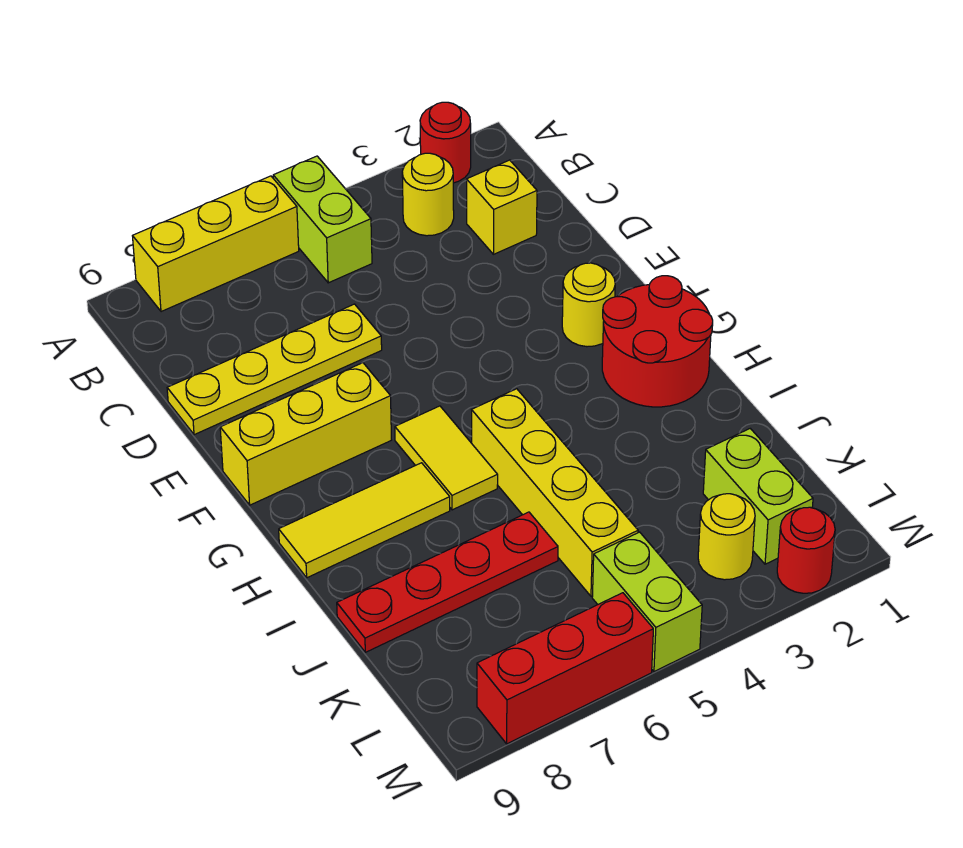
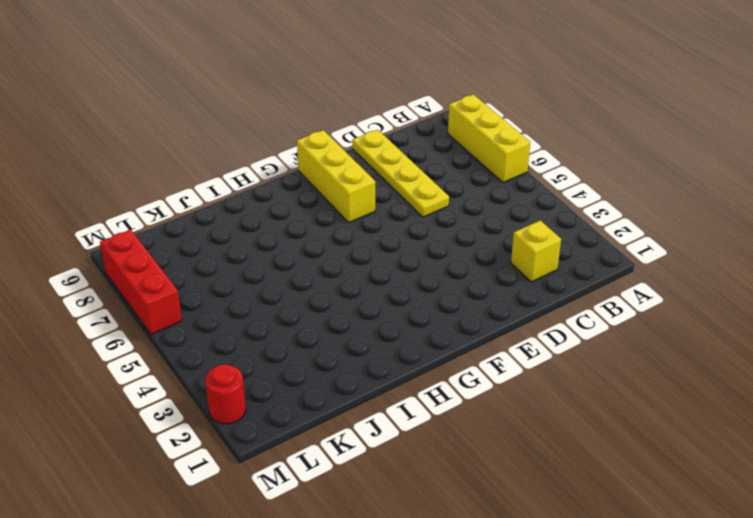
none -> red 1x1 round brick [420,102,471,183]
none -> lime 1x2 brick [273,156,372,283]
none -> yellow 1x1 round brick [402,153,454,236]

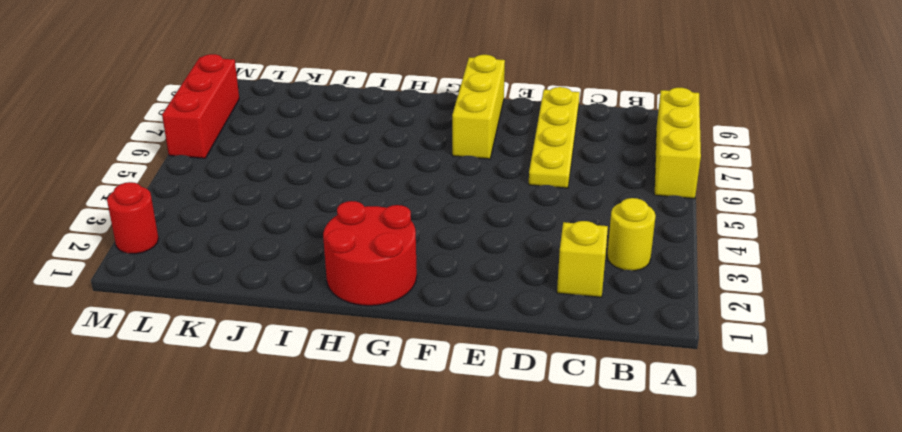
none -> red 1x1 round brick [420,102,471,183]
none -> lime 1x2 brick [273,156,372,283]
none -> yellow 1x1 round brick [562,263,615,347]

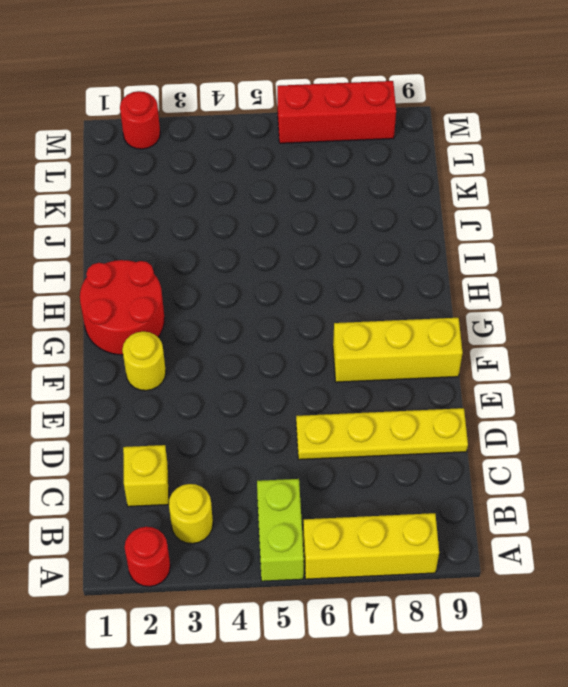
none -> yellow 1x2 tile [395,406,498,510]
none -> yellow 1x4 brick [472,389,638,596]
none -> yellow 1x3 tile [279,463,450,578]

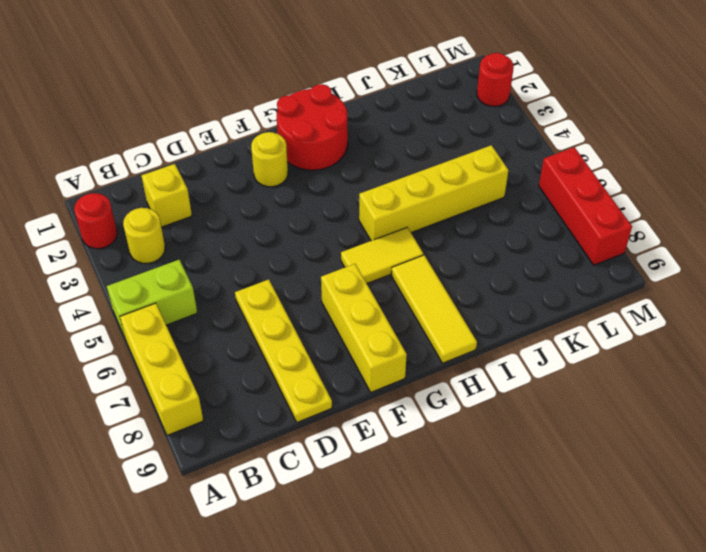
none -> red 1x4 plate [337,512,558,652]
none -> lime 1x2 brick [703,429,813,564]
none -> yellow 1x1 round brick [698,494,755,580]

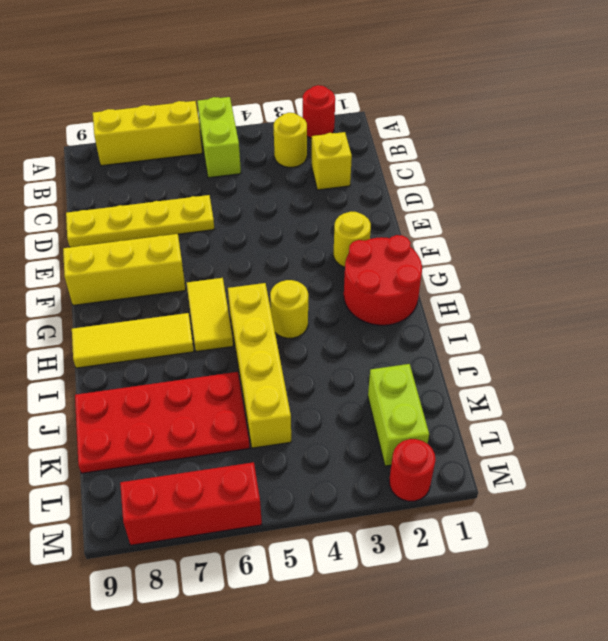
yellow 1x1 round brick [270,280,308,338] -> yellow 1x1 round brick moved to [698,494,755,580]
red 2x4 plate [75,372,250,473] -> red 1x4 plate [337,512,558,652]
none -> lime 1x2 brick [592,532,702,672]

